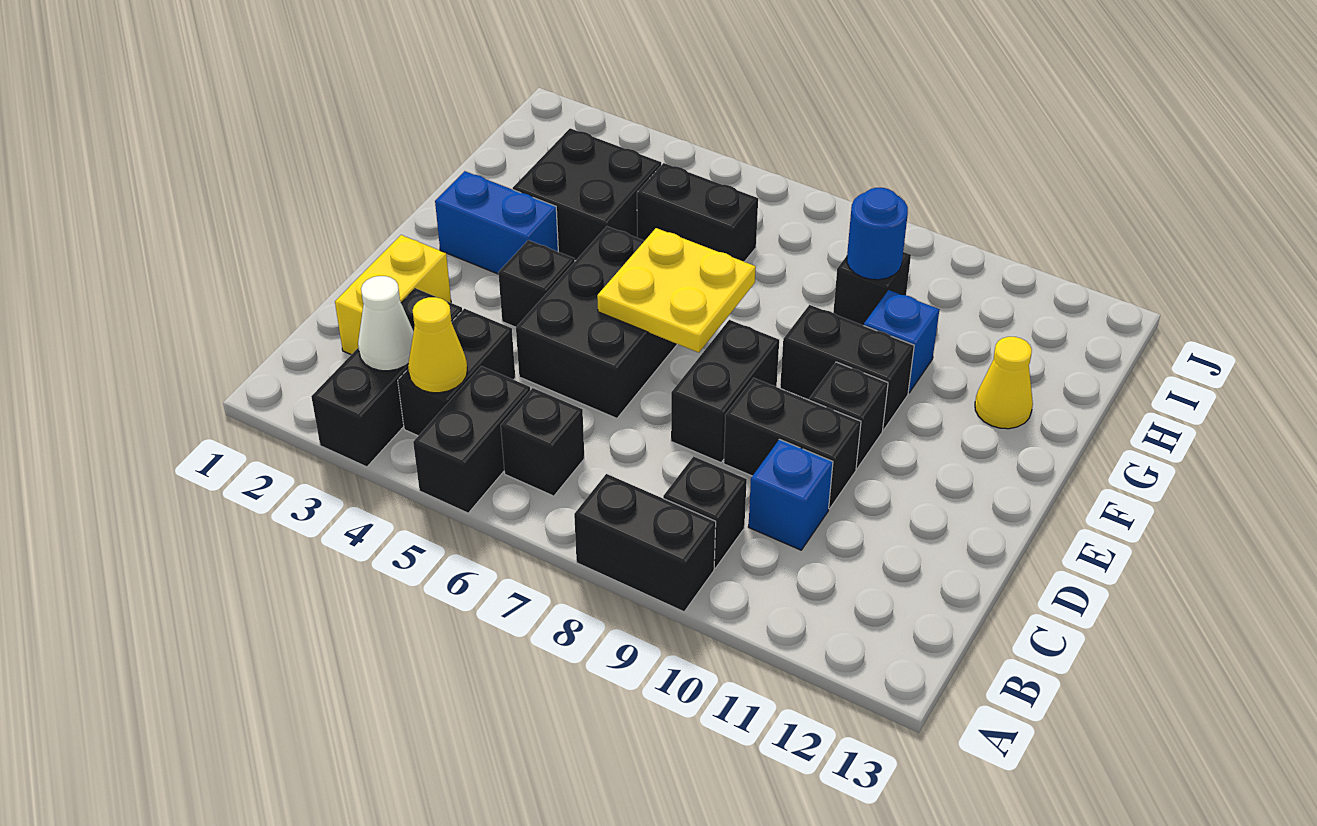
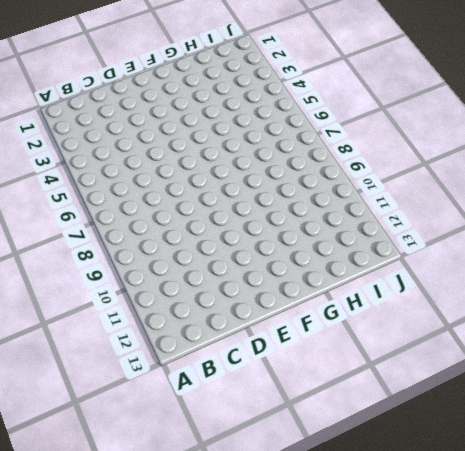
none -> black 1x3 brick [311,288,462,467]
none -> black 1x2 brick [413,366,530,513]
none -> black 1x2 brick [574,474,716,612]

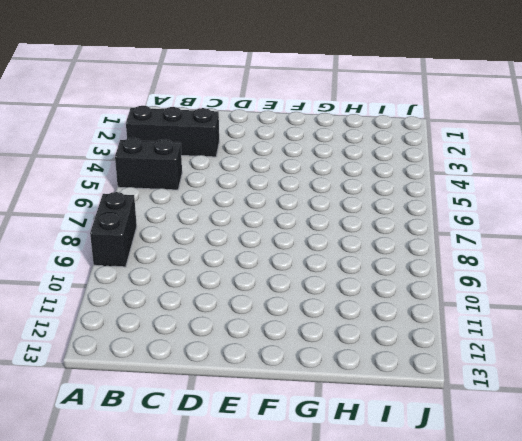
none -> black 1x2 brick [398,309,515,436]
none -> black 1x1 brick [501,388,584,496]
none -> black 1x1 brick [663,456,747,568]

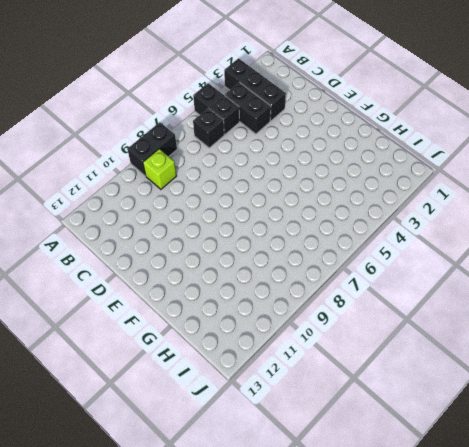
lime 1x1 brick [143,149,177,189] -> black 1x1 brick [663,456,747,568]
none -> yellow 1x2 brick [335,235,451,355]
none -> blue 1x1 brick [748,439,833,550]
none -> black 2x3 brick [516,226,677,418]

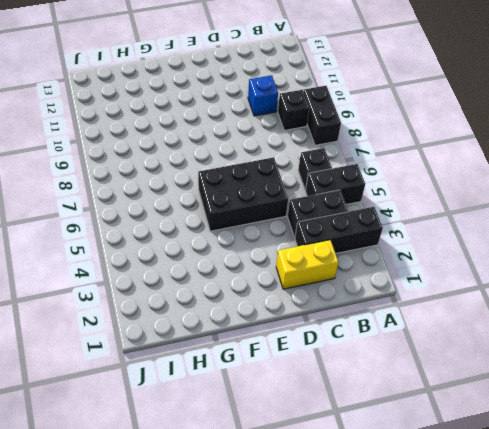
none -> black 1x2 brick [671,320,779,463]
none -> black 1x2 brick [724,378,861,509]
none -> black 1x1 brick [498,240,575,327]

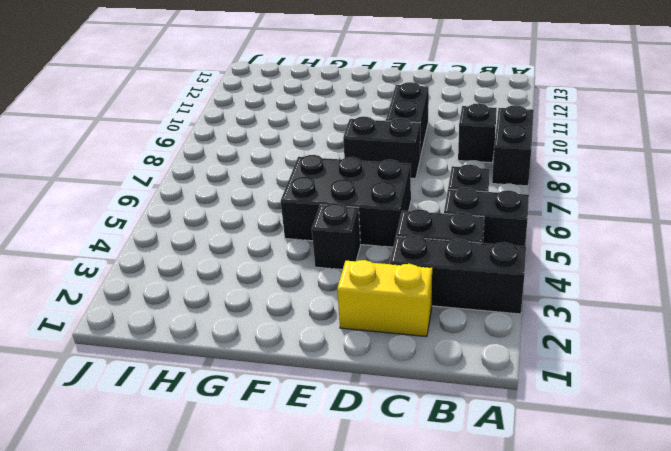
none -> blue 1x1 brick [748,439,833,550]
none -> black 1x1 brick [809,362,888,469]
none -> blue 1x2 brick [435,171,558,274]

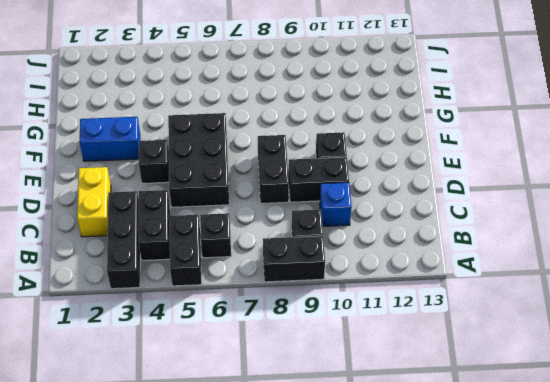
none -> black 1x2 brick [780,305,914,430]
none -> black 2x2 brick [513,128,661,261]
none -> blue 1x1 brick [864,290,939,393]

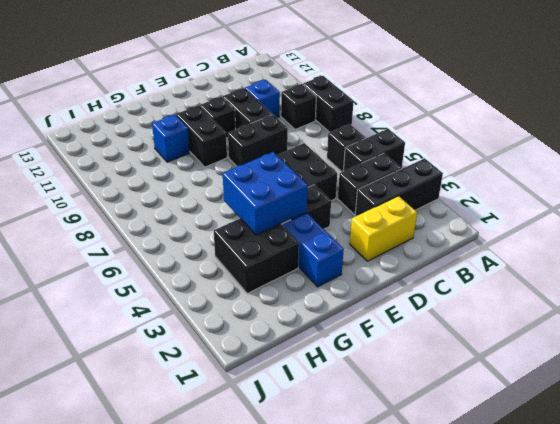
blue 2x2 brick [223,152,308,235] -> none
none -> yellow 1x1 cone [975,337,1033,429]
none -> black 1x2 brick [637,163,758,262]
none -> black 1x1 brick [833,252,911,325]

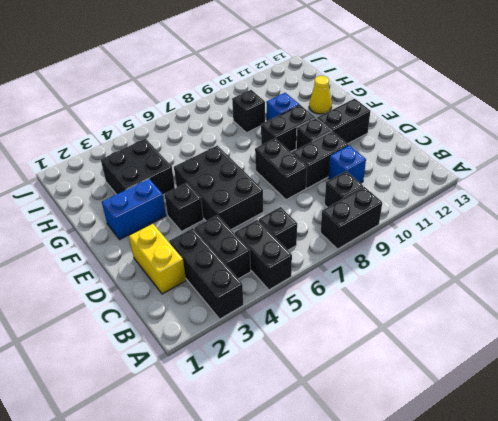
black 1x2 brick [317,99,370,144] -> black 1x2 brick moved to [637,163,758,262]
none -> white 1x1 cone [358,276,414,371]
none -> yellow 1x1 cone [408,297,467,393]
none -> yellow 2x2 plate [597,228,756,353]

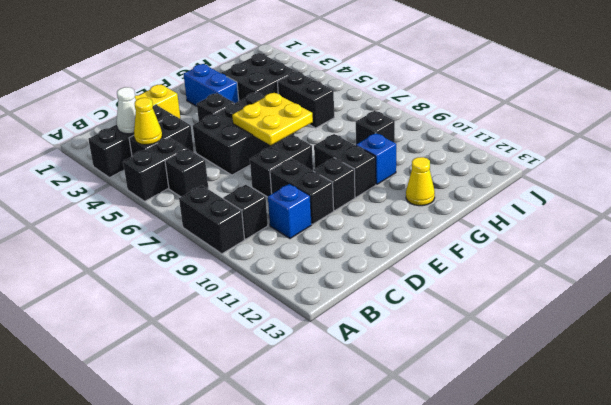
none -> blue 1x1 round brick [847,188,908,280]

